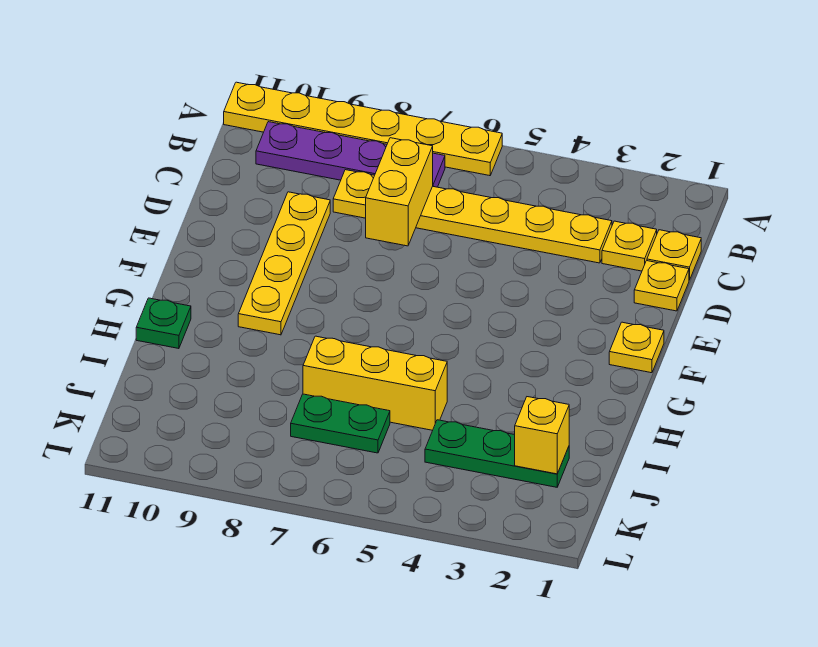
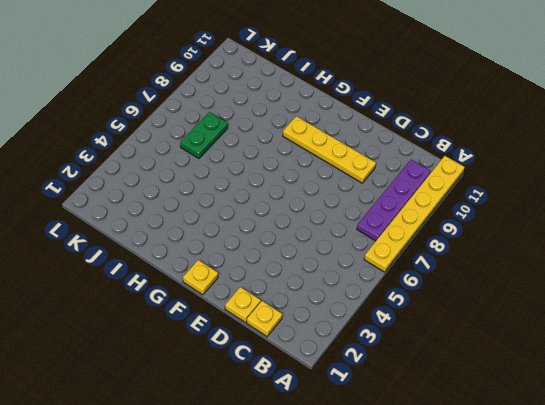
none -> yellow 1x1 plate [602,221,657,271]
none -> yellow 1x6 plate [333,170,612,263]
none -> green 1x1 plate [136,298,191,349]

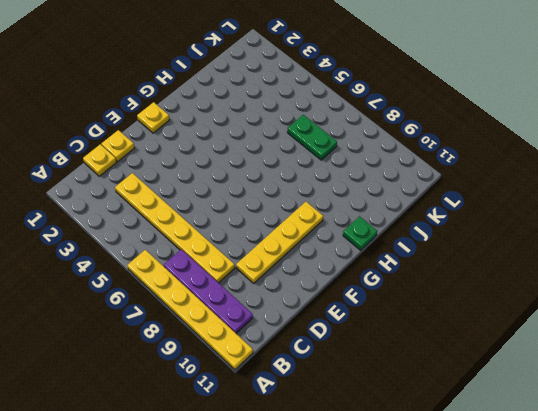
none -> yellow 1x1 plate [602,221,657,271]
none -> yellow 1x3 brick [303,336,447,430]
none -> green 1x3 plate [425,420,569,487]

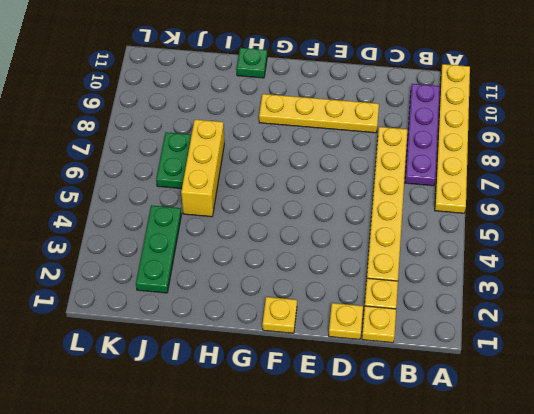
none -> yellow 1x2 brick [366,138,433,246]
none -> yellow 1x1 brick [515,397,569,474]

